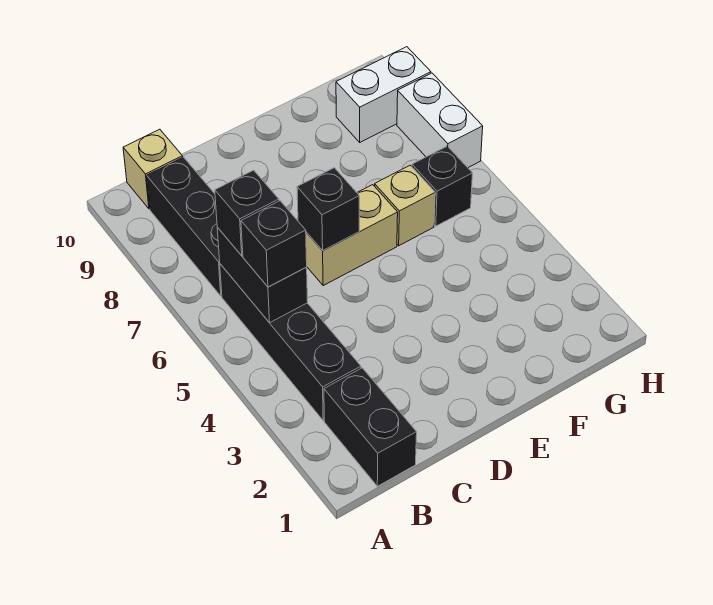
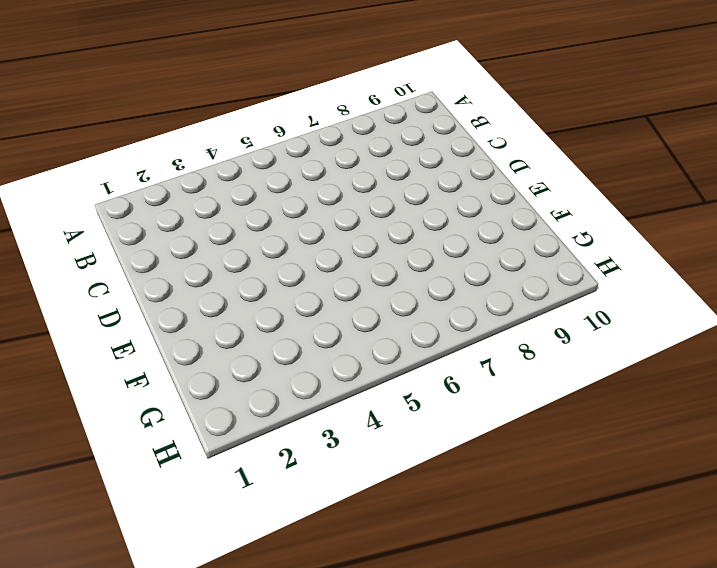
none -> black 1x2 brick [324,368,417,486]
none -> black 1x4 brick [220,264,361,420]
none -> black 1x3 brick [147,157,222,296]

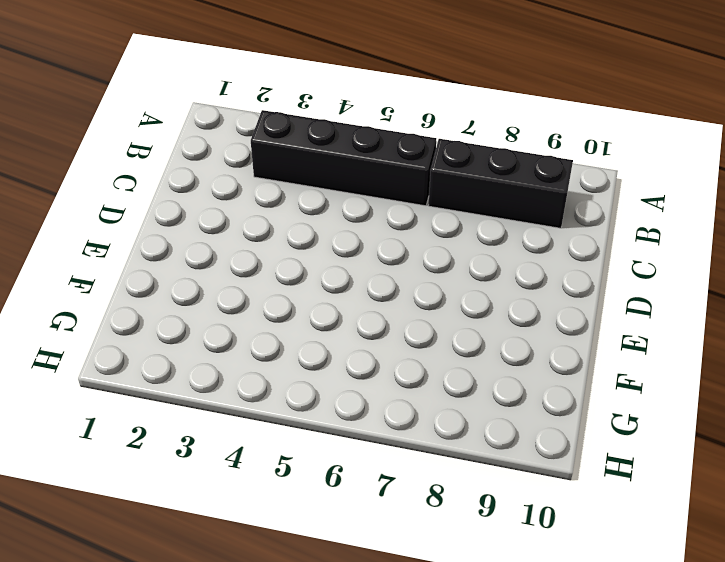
none -> black 1x2 brick [324,368,417,486]
none -> tan 1x1 brick [123,129,183,209]
none -> tan 1x2 brick [306,185,398,285]

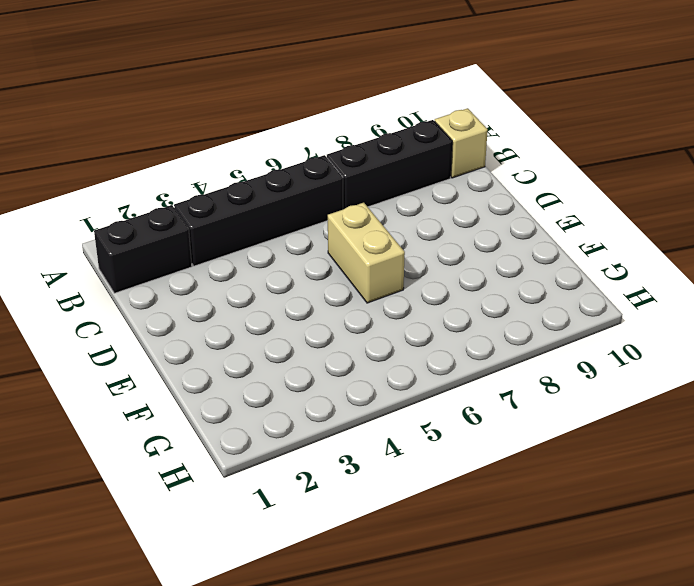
none -> tan 1x1 brick [375,165,435,246]
none -> black 1x1 brick [412,146,473,226]
none -> white 1x2 brick [336,47,431,142]

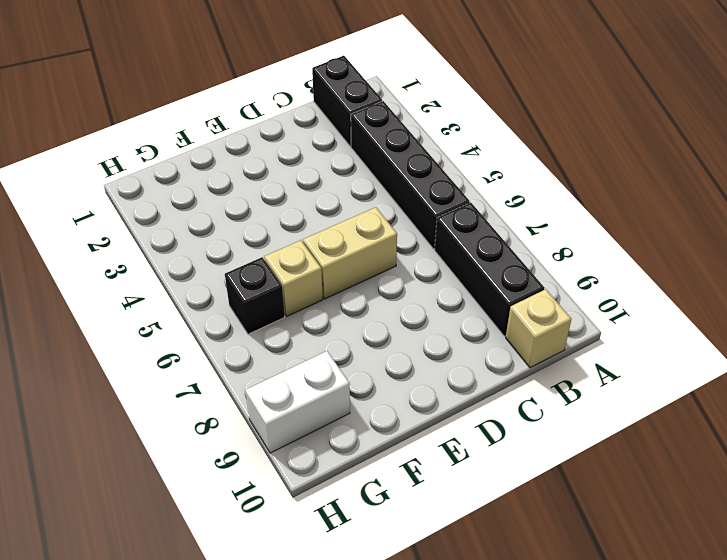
none -> white 1x2 brick [397,73,483,168]
none -> black 1x2 brick [217,227,308,323]
none -> black 1x1 brick [297,168,359,251]

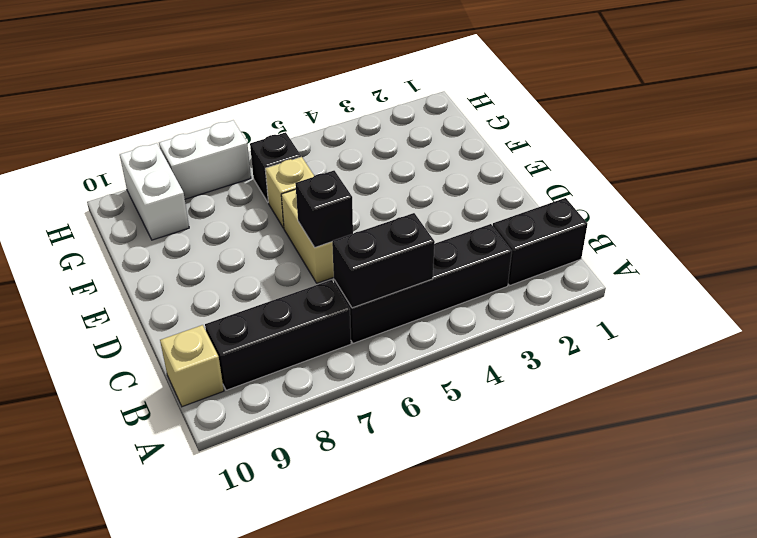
none -> black 1x1 brick [241,201,307,287]
none -> black 1x1 brick [215,170,279,256]

